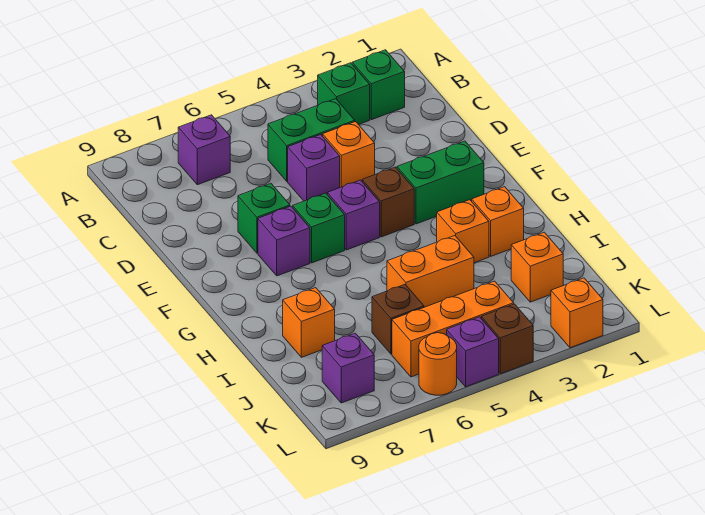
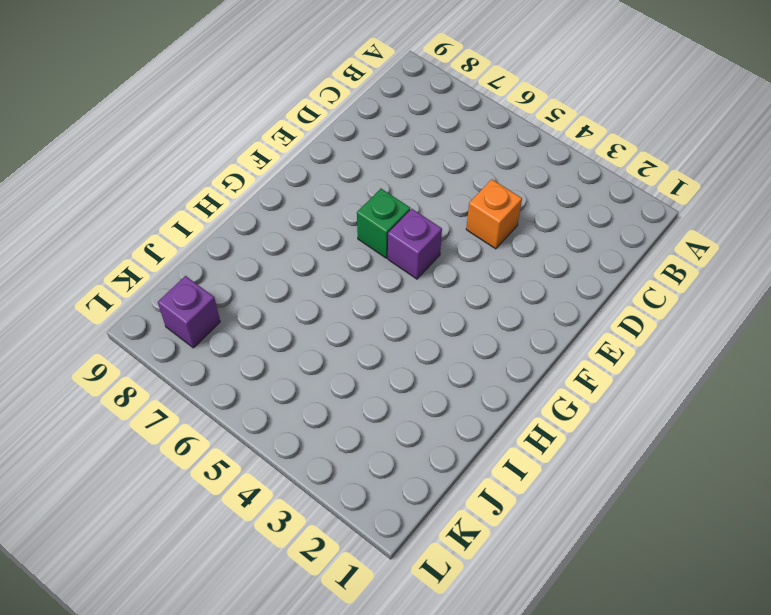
none -> green 1x1 brick [352,50,405,120]
none -> green 1x1 brick [318,63,370,125]
none -> purple 1x1 brick [178,115,230,185]

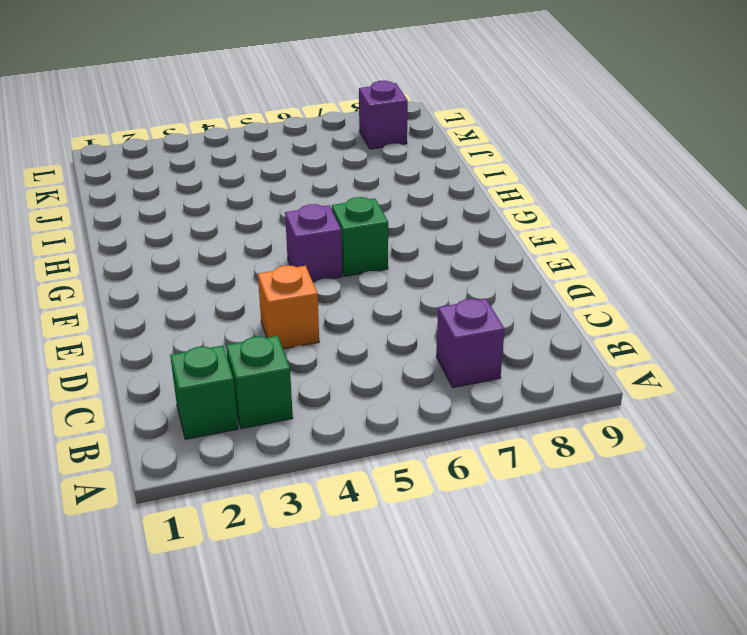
none -> green 1x2 brick [268,99,355,181]
none -> purple 1x1 brick [288,135,340,201]
none -> green 1x1 brick [238,183,290,253]

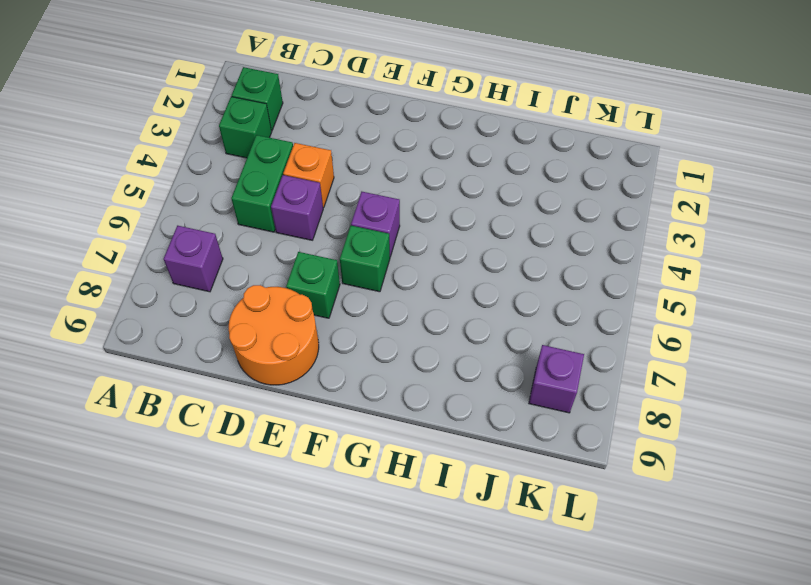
orange 2x2 round brick [229,285,319,385] -> none
none -> green 1x2 brick [397,141,484,224]
none -> brown 1x1 brick [362,167,414,237]
none -> purple 1x1 brick [258,206,310,276]

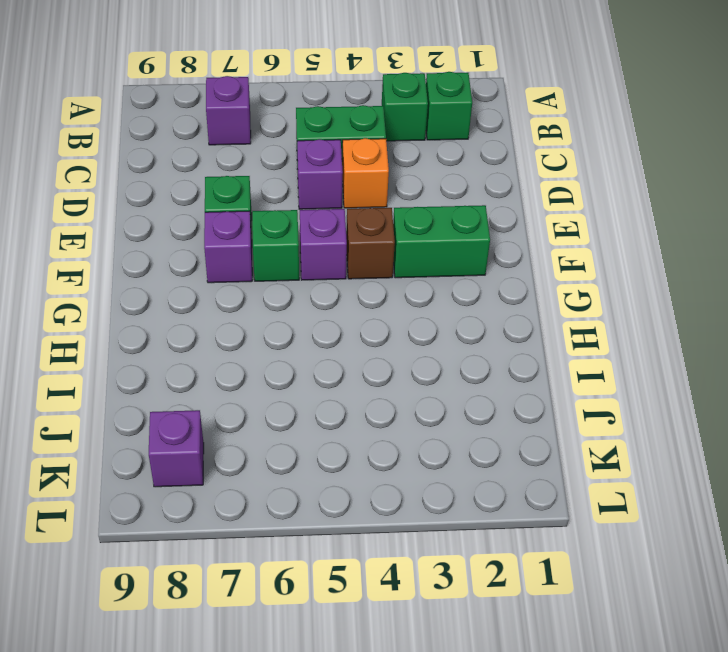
none -> orange 1x1 brick [472,187,524,256]
none -> orange 1x1 brick [437,200,489,263]
none -> orange 1x2 brick [387,236,474,307]

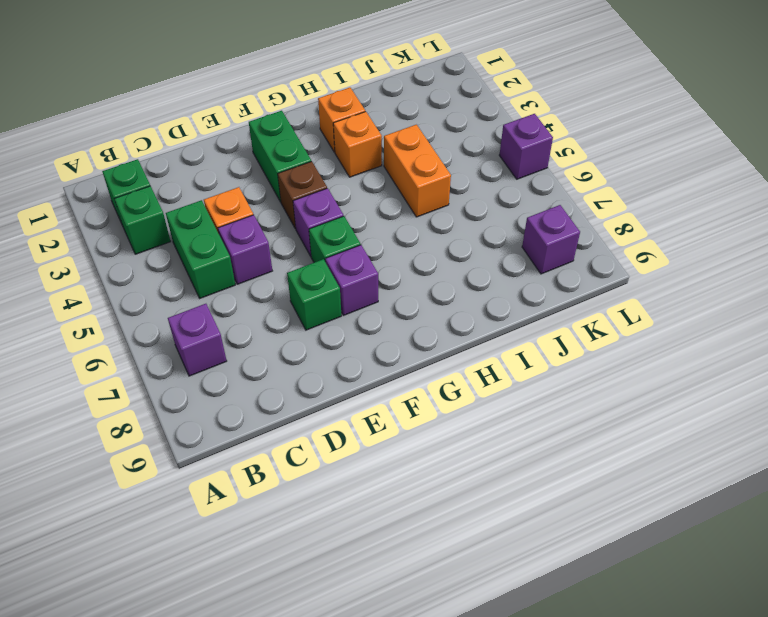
none -> orange 1x1 brick [283,288,335,357]
none -> orange 1x1 brick [511,232,563,302]
none -> brown 1x1 brick [372,285,424,354]

